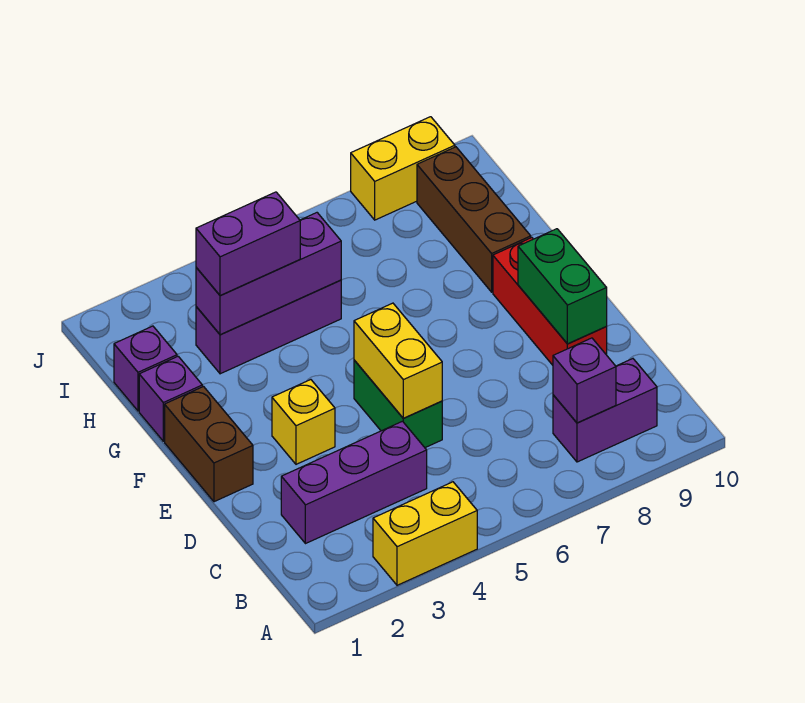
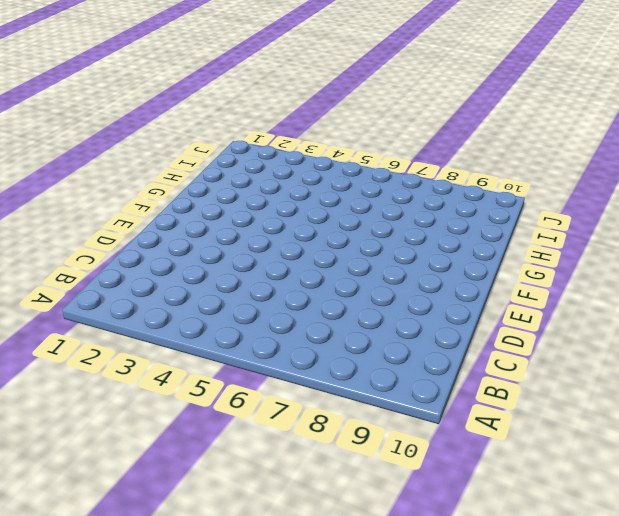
none -> yellow 1x2 brick [373,482,477,585]
none -> purple 1x2 brick [553,359,657,462]
none -> purple 1x3 brick [281,421,427,544]

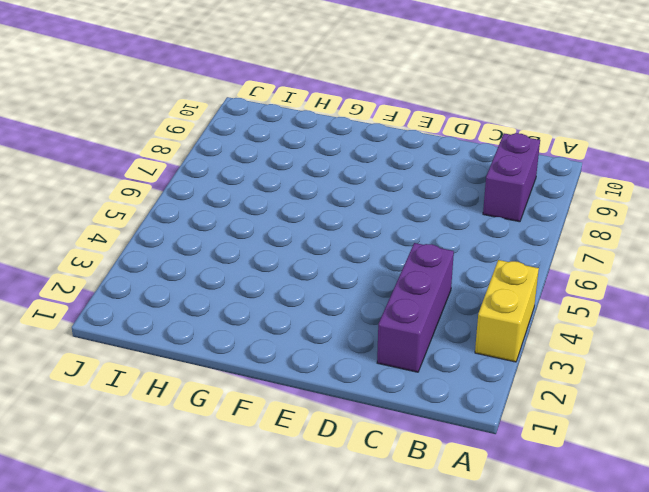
none -> green 1x2 brick [354,360,442,448]
none -> red 1x3 brick [493,238,607,365]
none -> brown 1x2 brick [165,387,253,502]

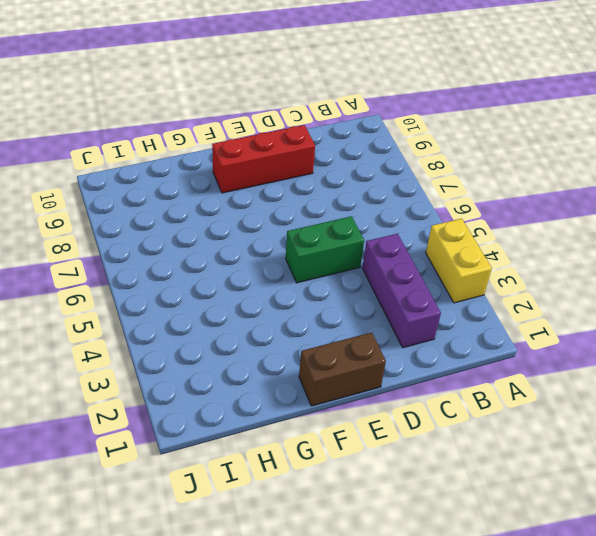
none -> purple 1x2 brick [553,359,657,462]
none -> yellow 1x1 brick [272,380,335,464]
none -> purple 1x1 brick [139,356,202,441]

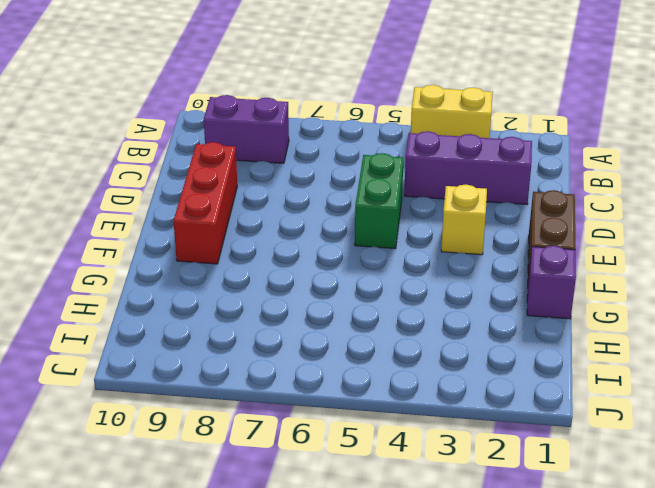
none -> brown 1x3 brick [417,147,531,292]
none -> purple 1x1 brick [114,326,177,411]
none -> purple 1x3 brick [196,280,341,374]

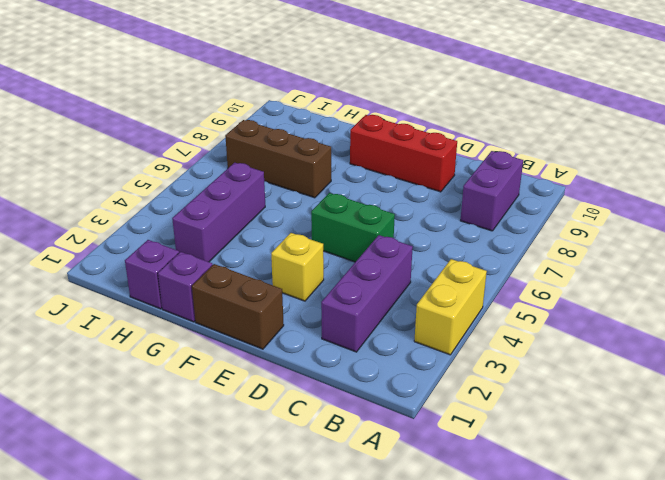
brown 1x3 brick [225,120,331,198] -> brown 1x3 brick moved to [417,147,531,292]
none -> yellow 1x2 brick [351,117,455,220]
none -> purple 1x1 brick [553,338,616,423]
none -> yellow 1x2 brick [354,303,442,418]

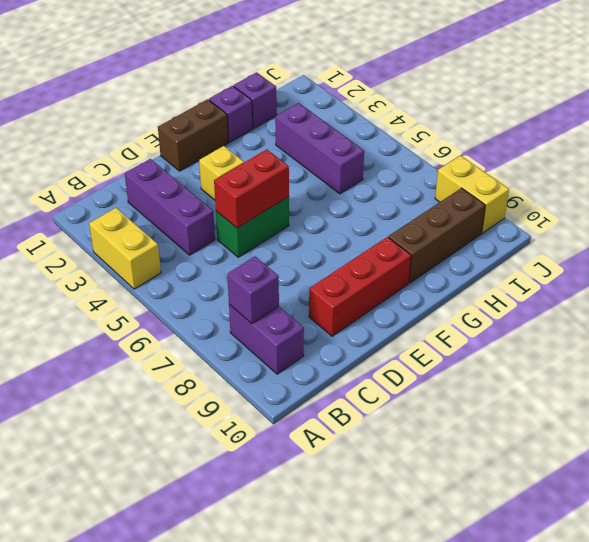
red 1x2 brick [214,149,289,228] -> yellow 1x2 brick [354,303,442,418]
none -> green 1x2 brick [518,229,607,344]
none -> purple 1x3 brick [196,213,341,335]
none -> purple 1x2 brick [196,192,300,296]

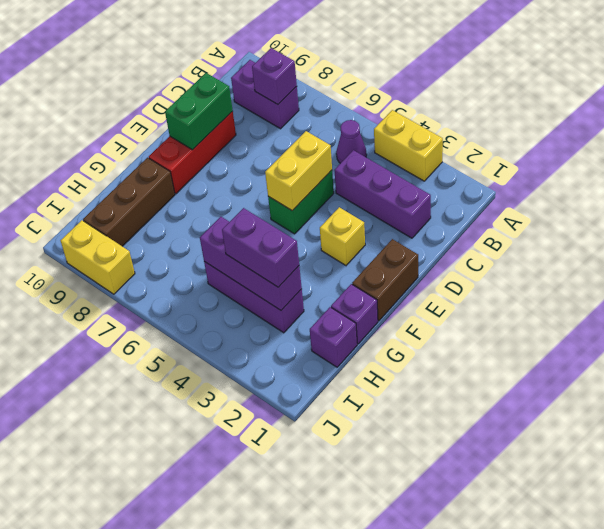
purple 1x1 cone [336,120,367,163] -> none

